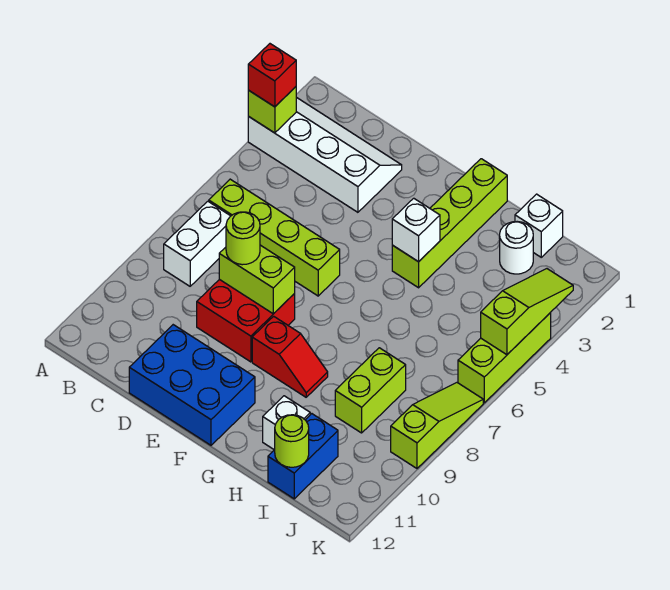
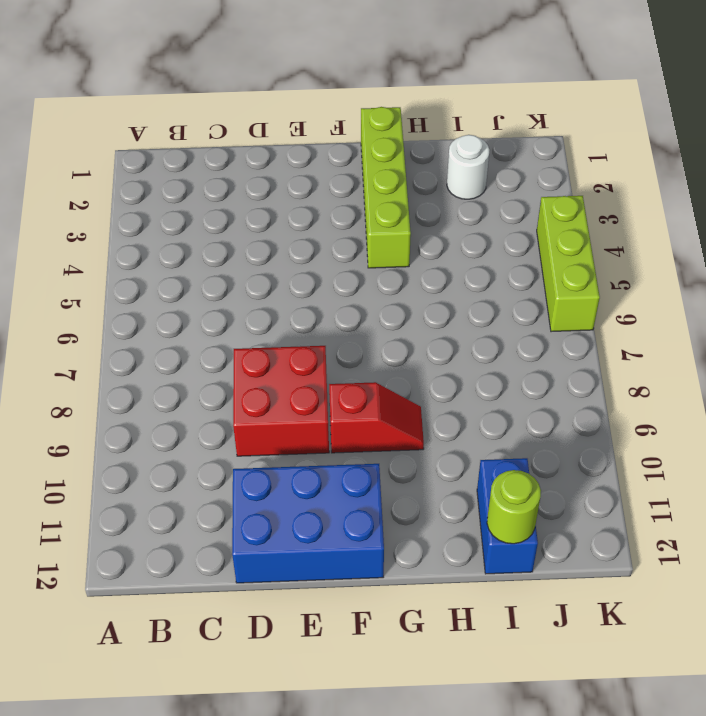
none -> white 2x4 slope [248,97,402,212]
none -> lime 1x4 brick [209,179,340,296]
none -> white 1x2 brick [164,201,230,286]

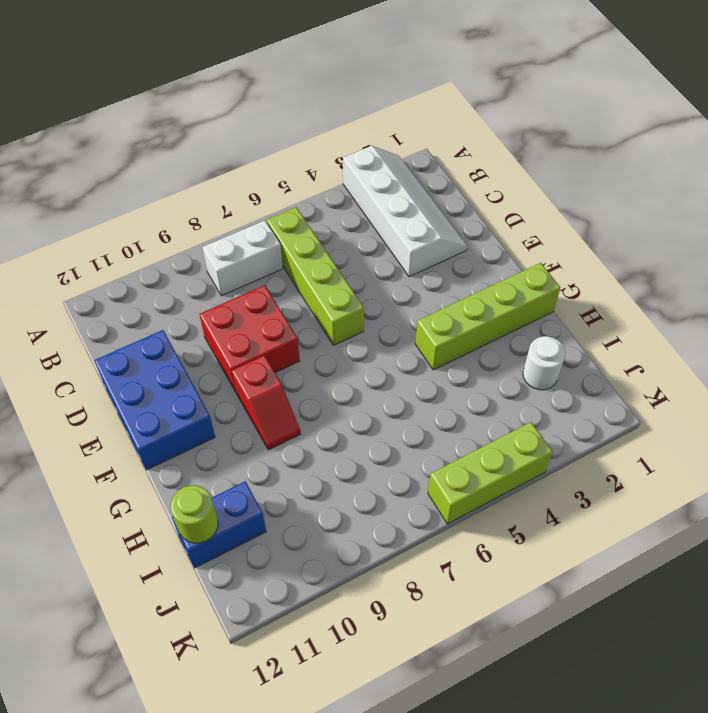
none -> white 1x1 brick [263,396,310,450]
none -> white 1x1 brick [515,194,563,257]
none -> lime 1x2 brick [335,348,406,433]

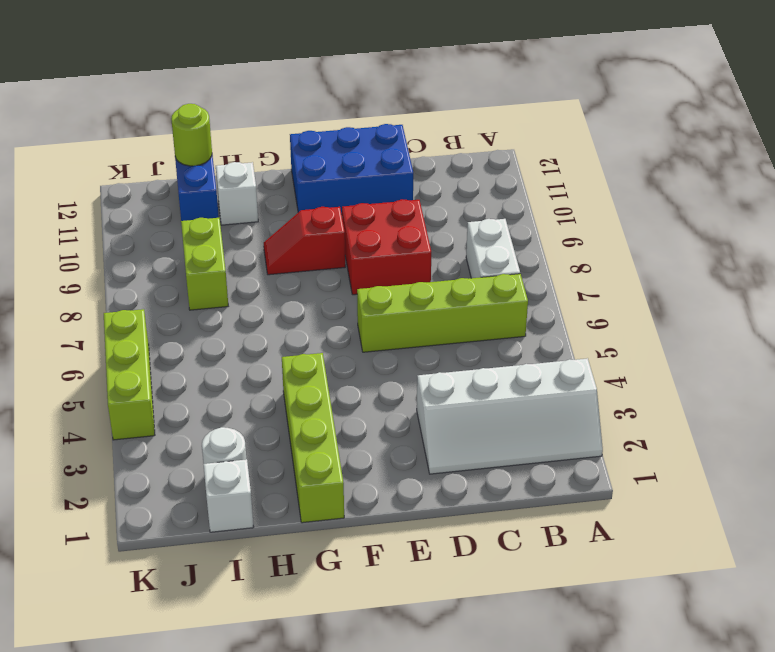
none -> lime 1x3 slope [391,383,483,468]
none -> lime 1x1 brick [248,87,296,133]
none -> lime 1x2 brick [219,245,295,314]

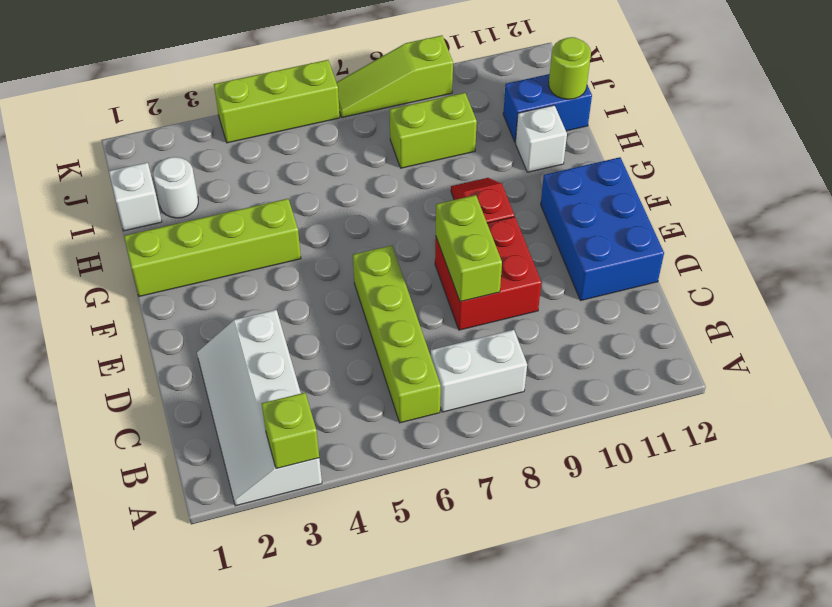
none -> white 1x1 brick [392,198,440,262]
none -> lime 1x3 slope [481,269,573,355]
none -> red 1x1 brick [248,44,296,107]

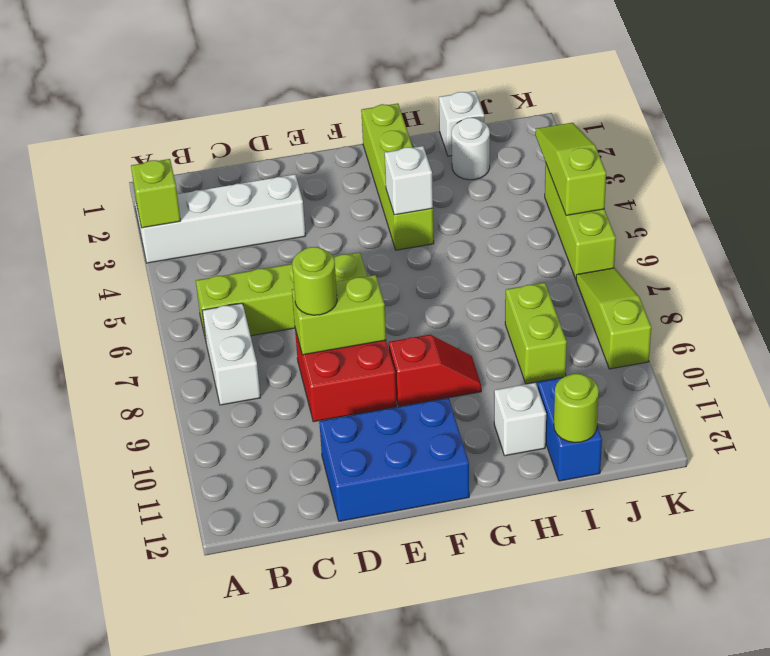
none -> red 1x1 brick [248,44,296,107]

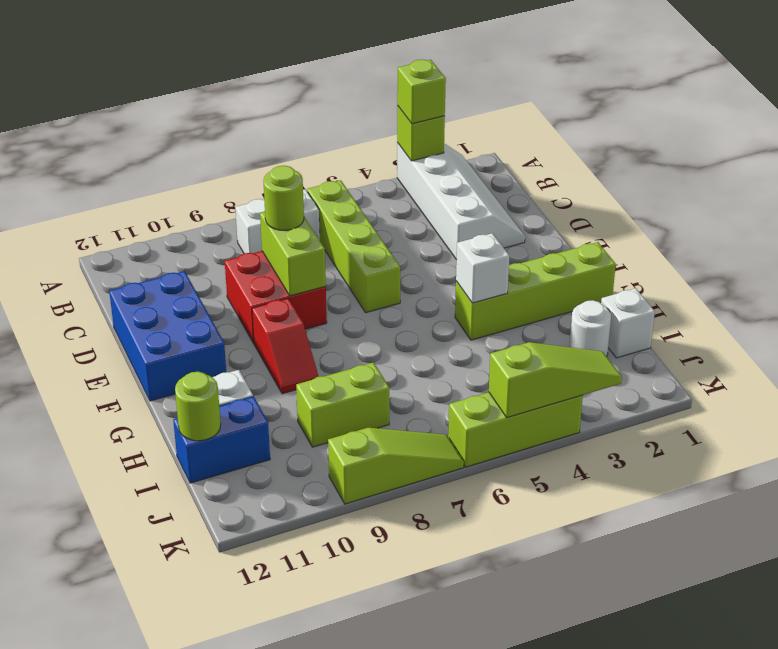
lime 1x1 brick [397,60,446,124] -> red 1x1 brick [248,44,296,107]

